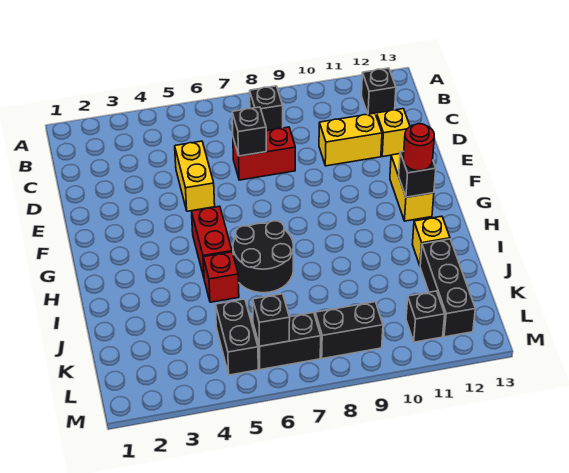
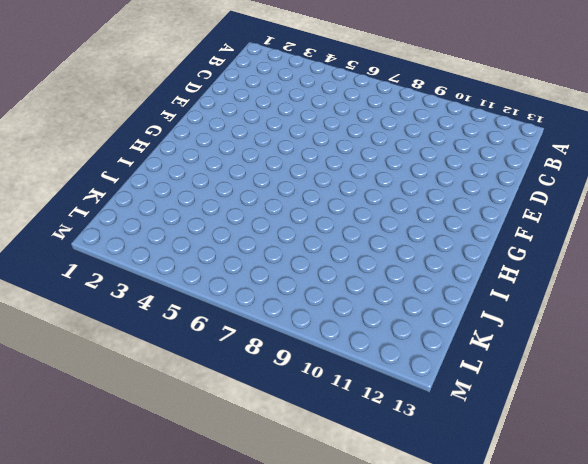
none -> black 1x1 brick [250,86,283,131]
none -> black 1x1 brick [362,68,396,114]
none -> yellow 1x2 brick [175,141,215,211]

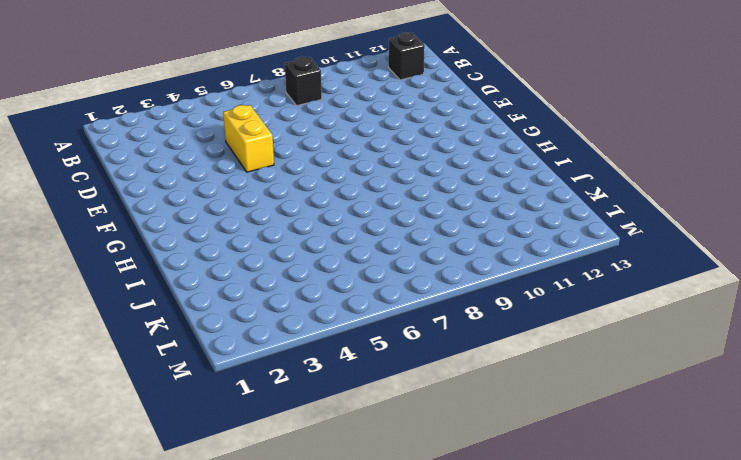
none -> red 1x2 brick [233,127,295,180]
none -> yellow 1x2 brick [319,113,382,166]
none -> yellow 1x1 brick [376,109,410,157]

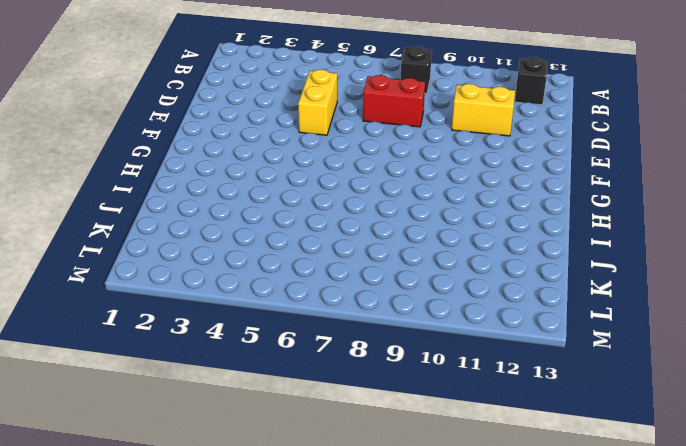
none -> yellow 1x1 brick [376,109,410,157]
none -> yellow 1x2 brick [390,154,434,221]
none -> red 1x2 brick [192,206,232,277]

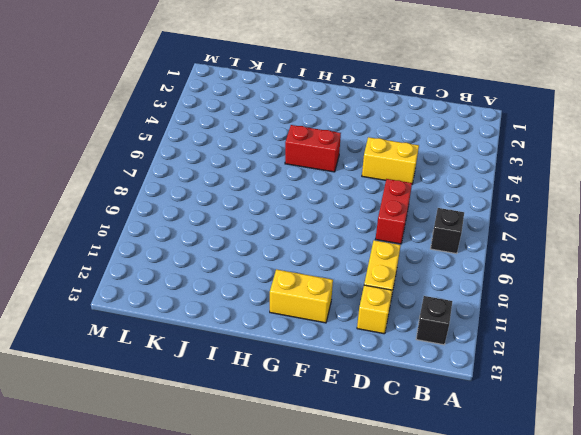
none -> black 2x2 round brick [233,221,293,293]
none -> red 1x1 brick [203,252,239,302]
none -> yellow 1x1 brick [412,216,450,265]

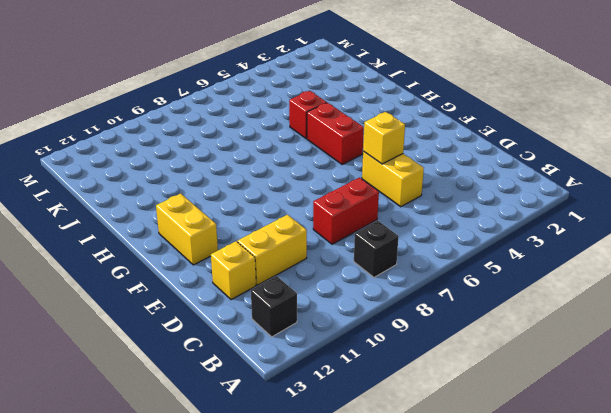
yellow 1x1 brick [363,112,405,164] -> yellow 1x1 brick moved to [412,216,450,265]
none -> black 2x2 round brick [233,221,293,293]
none -> black 1x3 brick [420,239,475,337]
none -> black 1x2 brick [216,299,258,375]

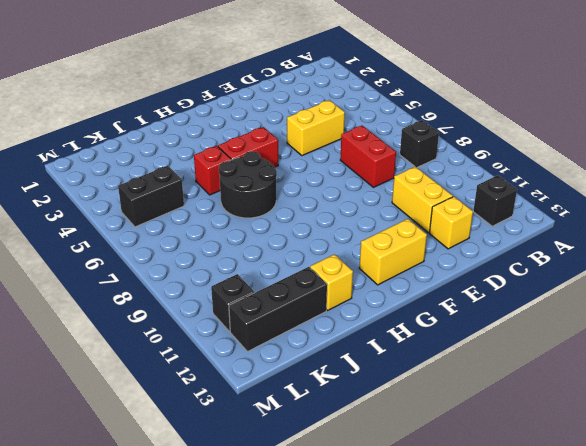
none -> black 1x2 brick [253,313,321,370]
none -> black 1x2 brick [315,302,383,359]
none -> black 1x1 brick [232,107,266,156]

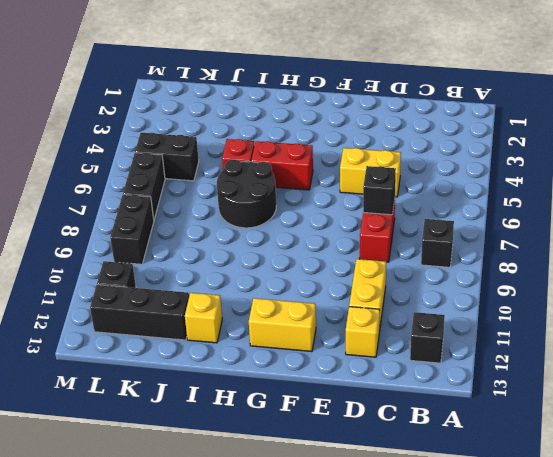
none -> black 1x1 brick [399,151,436,197]
none -> black 1x1 brick [253,294,290,346]
none -> red 1x1 round brick [403,124,434,171]

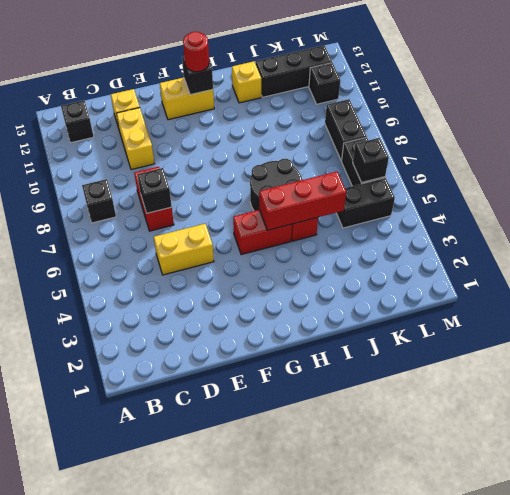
red 1x3 brick [259,172,346,230] -> none

